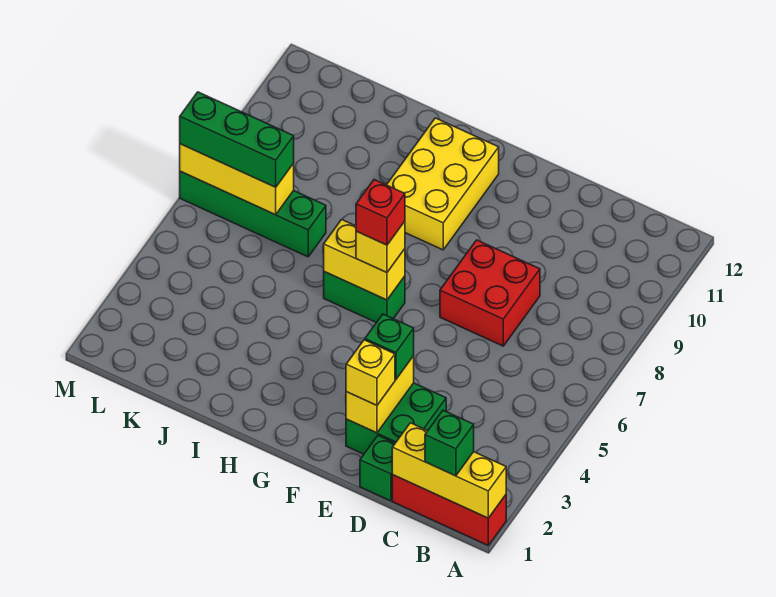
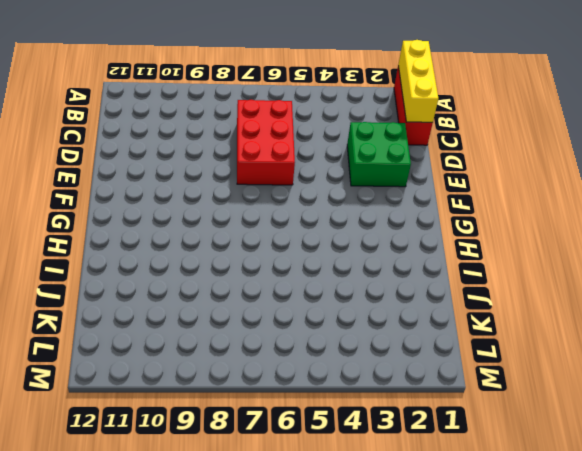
red 2x3 brick [237,100,295,185] -> red 2x2 brick [440,240,540,346]
none -> green 1x1 brick [360,436,395,501]
none -> green 1x2 brick [324,272,405,323]
none -> yellow 2x3 brick [387,118,499,250]

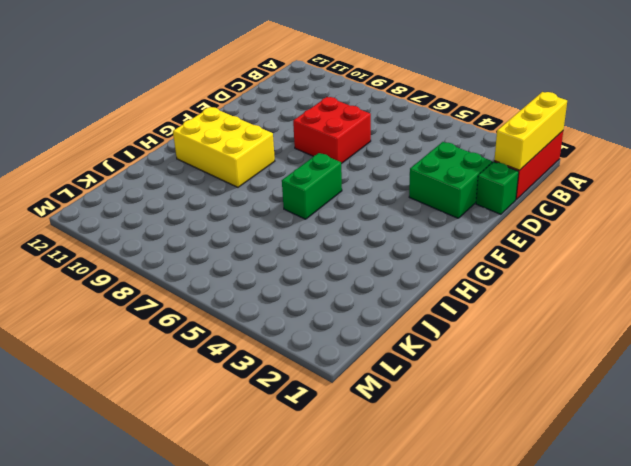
none -> green 1x4 brick [180,171,326,257]
none -> yellow 1x2 brick [346,356,414,433]
none -> yellow 1x2 brick [324,220,405,300]

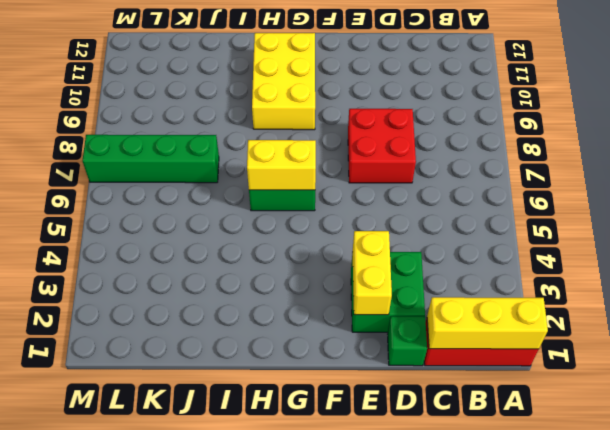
none -> yellow 1x3 brick [180,144,294,215]
none -> green 1x1 brick [425,410,474,476]
none -> yellow 1x1 brick [346,340,395,405]

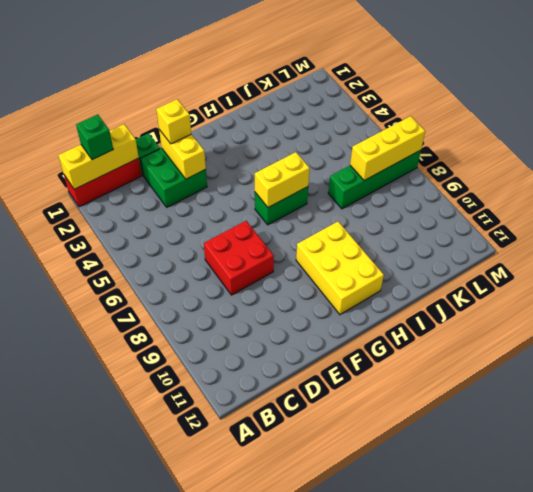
none -> green 1x1 brick [365,314,414,380]
none -> yellow 1x1 brick [356,221,405,273]
none -> green 1x3 brick [180,92,294,187]

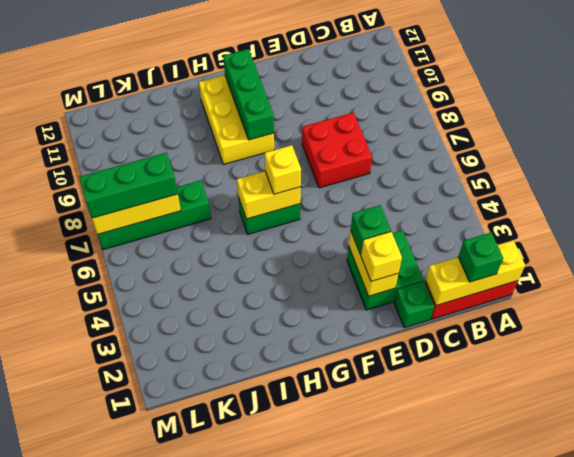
green 1x3 brick [223,49,274,140] -> none
none -> red 1x1 brick [356,180,405,245]

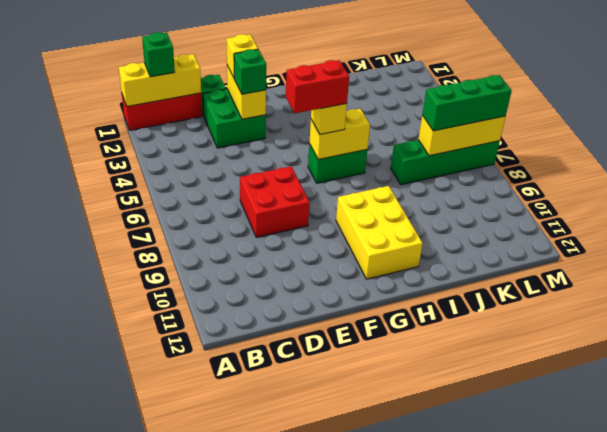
red 1x2 brick [286,60,349,113] -> red 1x1 brick [356,180,405,245]

